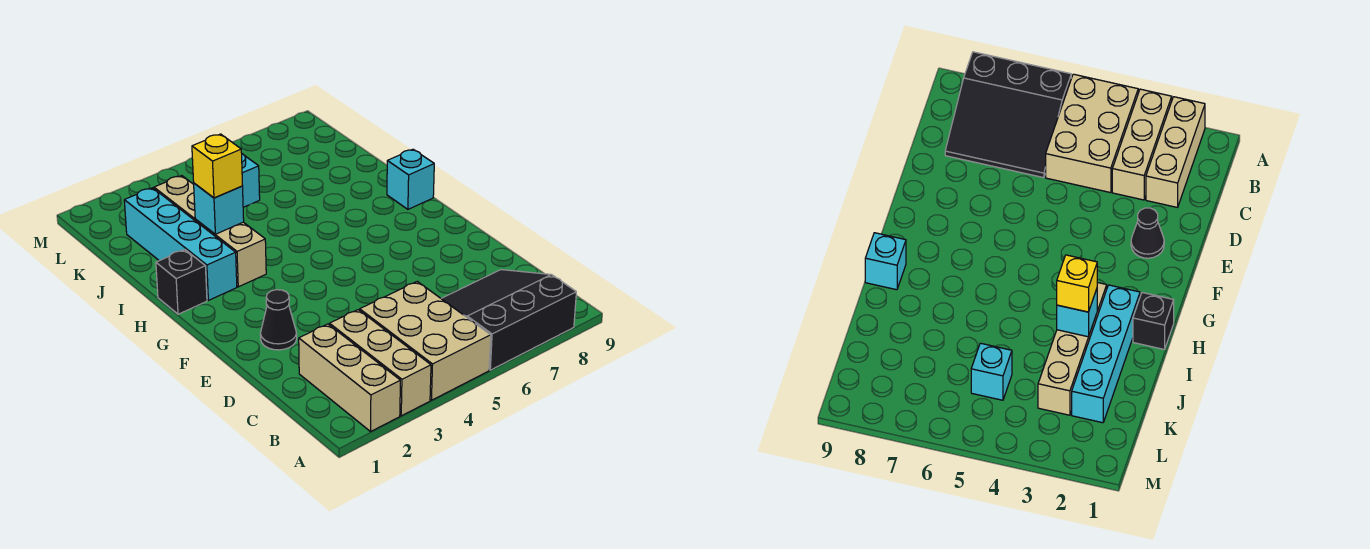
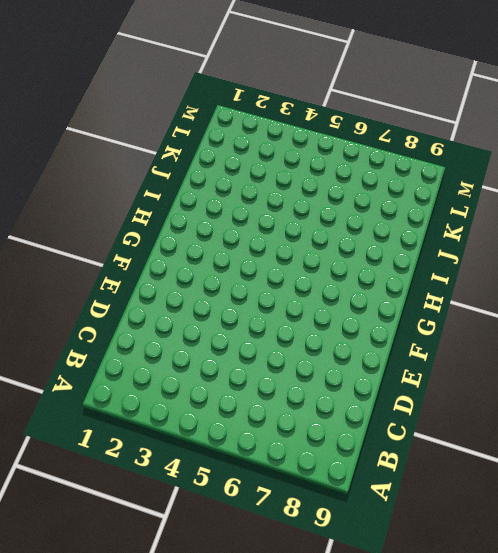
none -> tan 1x3 brick [299,324,400,431]
none -> tan 1x3 brick [329,310,431,416]
none -> tan 2x3 brick [360,281,491,400]

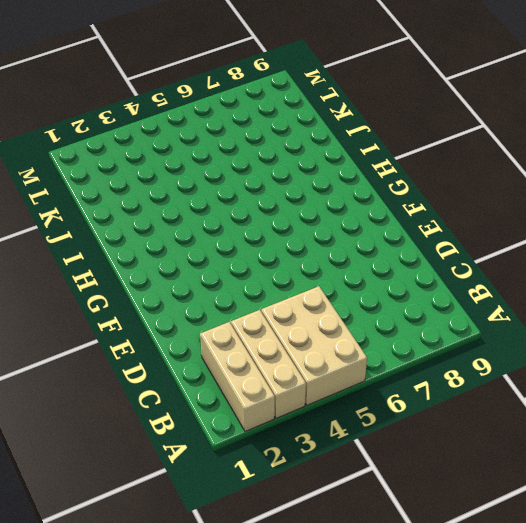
none -> black 3x3 slope [441,270,576,370]
none -> black 1x1 cone [260,290,297,350]
none -> black 1x1 brick [156,250,207,314]

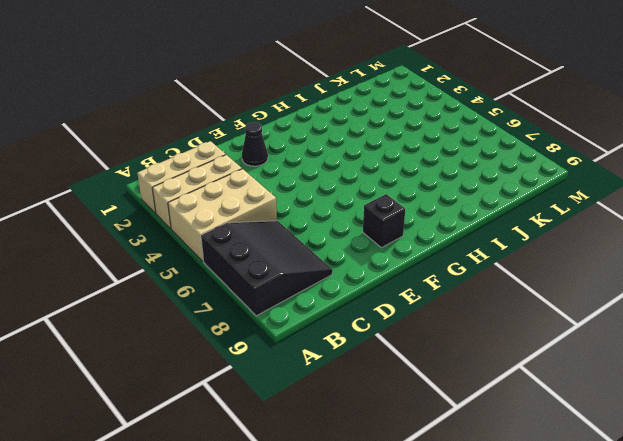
black 1x1 brick [363,194,405,248] -> black 1x1 brick moved to [156,250,207,314]
none -> cyan 1x4 brick [124,188,237,300]
none -> tan 1x4 brick [154,176,266,287]
none -> cyan 1x1 brick [387,149,434,209]

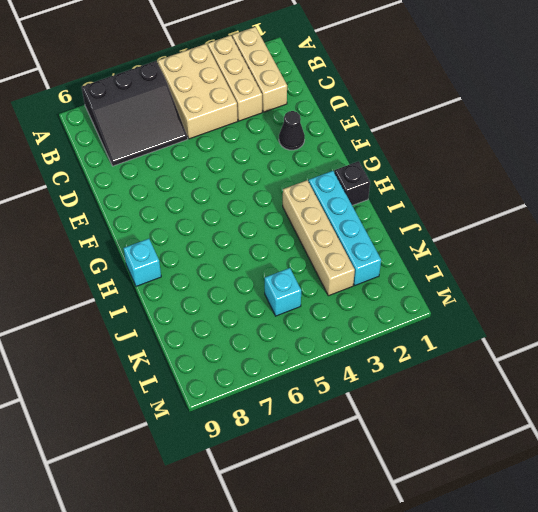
none -> cyan 1x1 brick [194,183,244,234]
none -> yellow 1x1 brick [192,134,242,198]

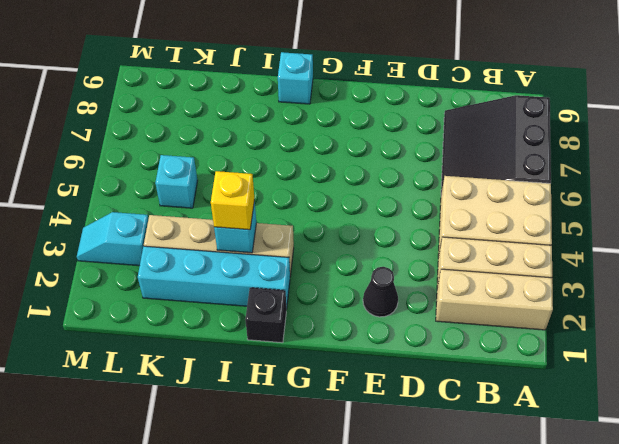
cyan 1x2 slope [77,212,148,266] -> none

